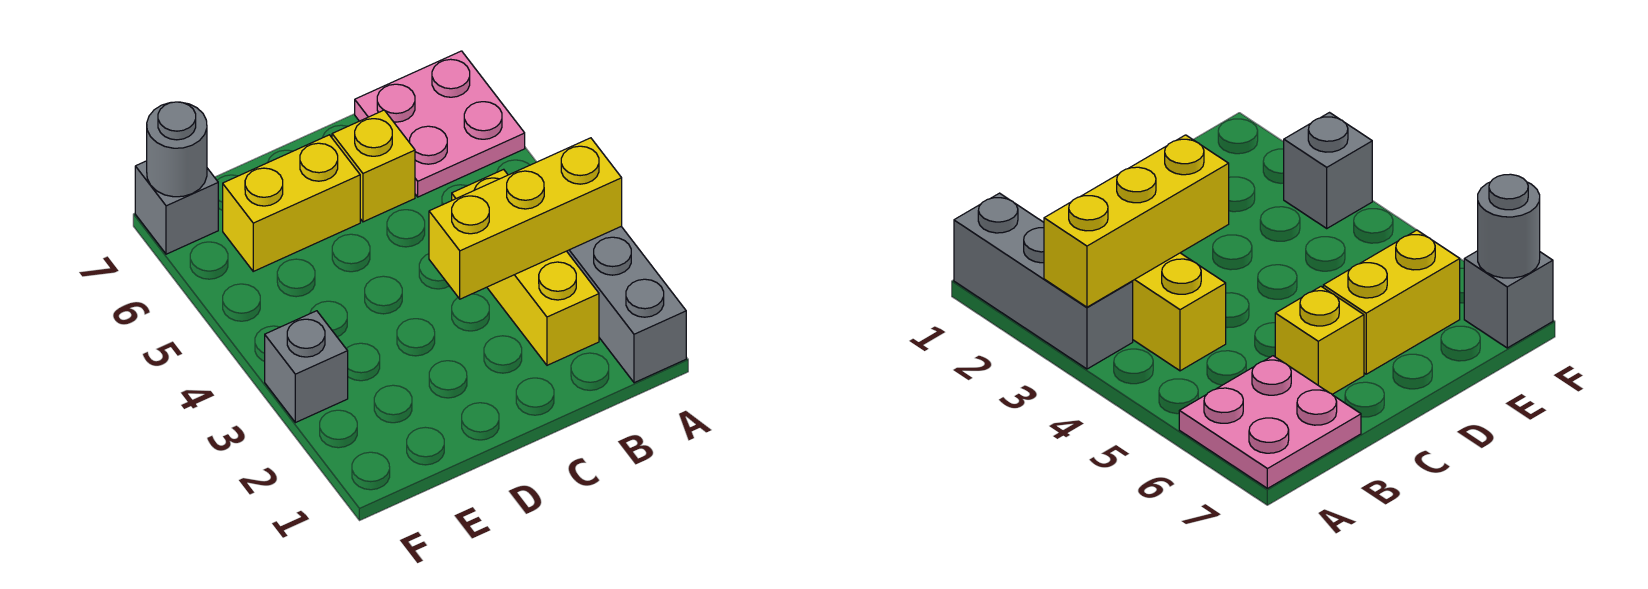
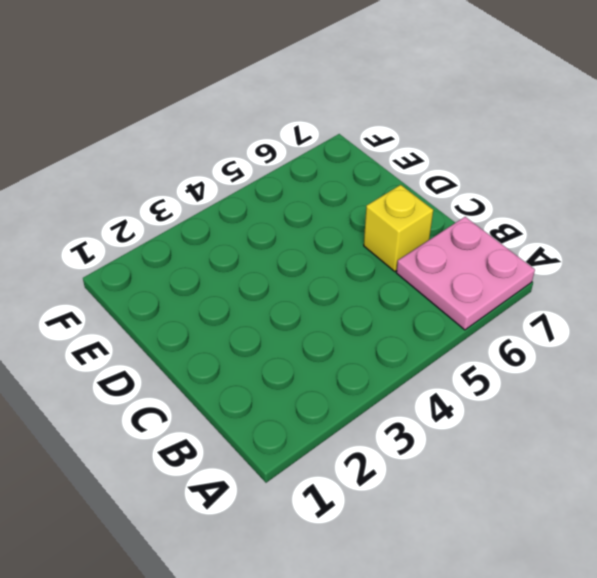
none -> grey 1x3 brick [567,227,686,383]
none -> yellow 1x3 brick [452,169,599,365]

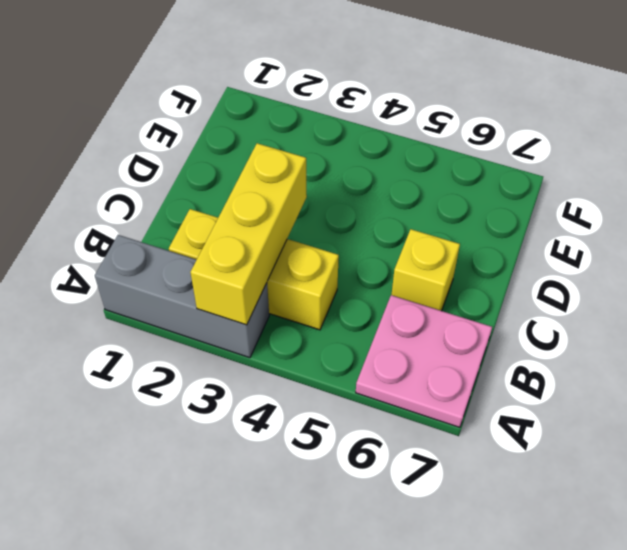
none -> yellow 1x2 brick [223,135,360,271]
none -> grey 1x1 brick [265,311,348,423]

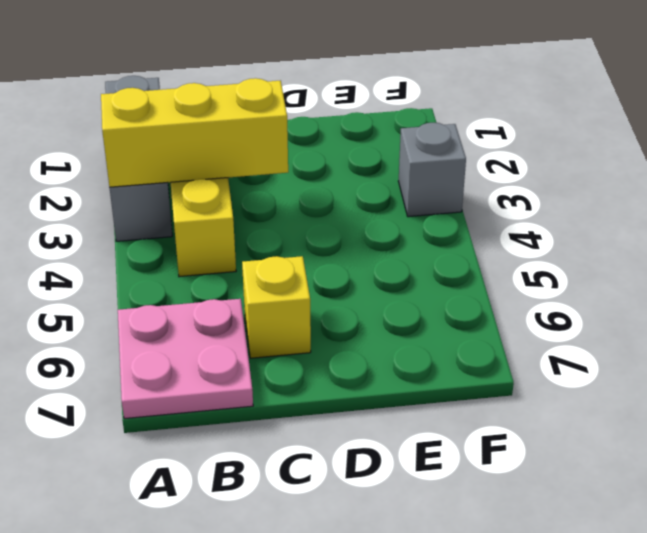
none -> yellow 1x2 brick [223,135,360,271]
none -> grey 1x1 brick [135,161,218,254]

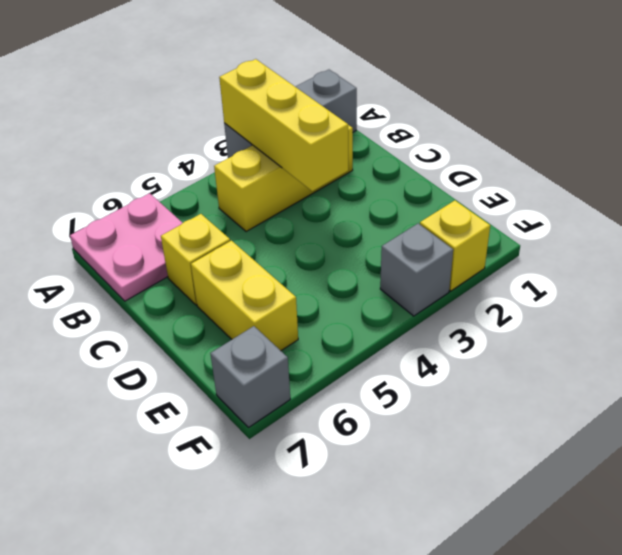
yellow 1x1 brick [420,201,490,291] -> none
none -> grey 1x1 round brick [147,102,207,197]

